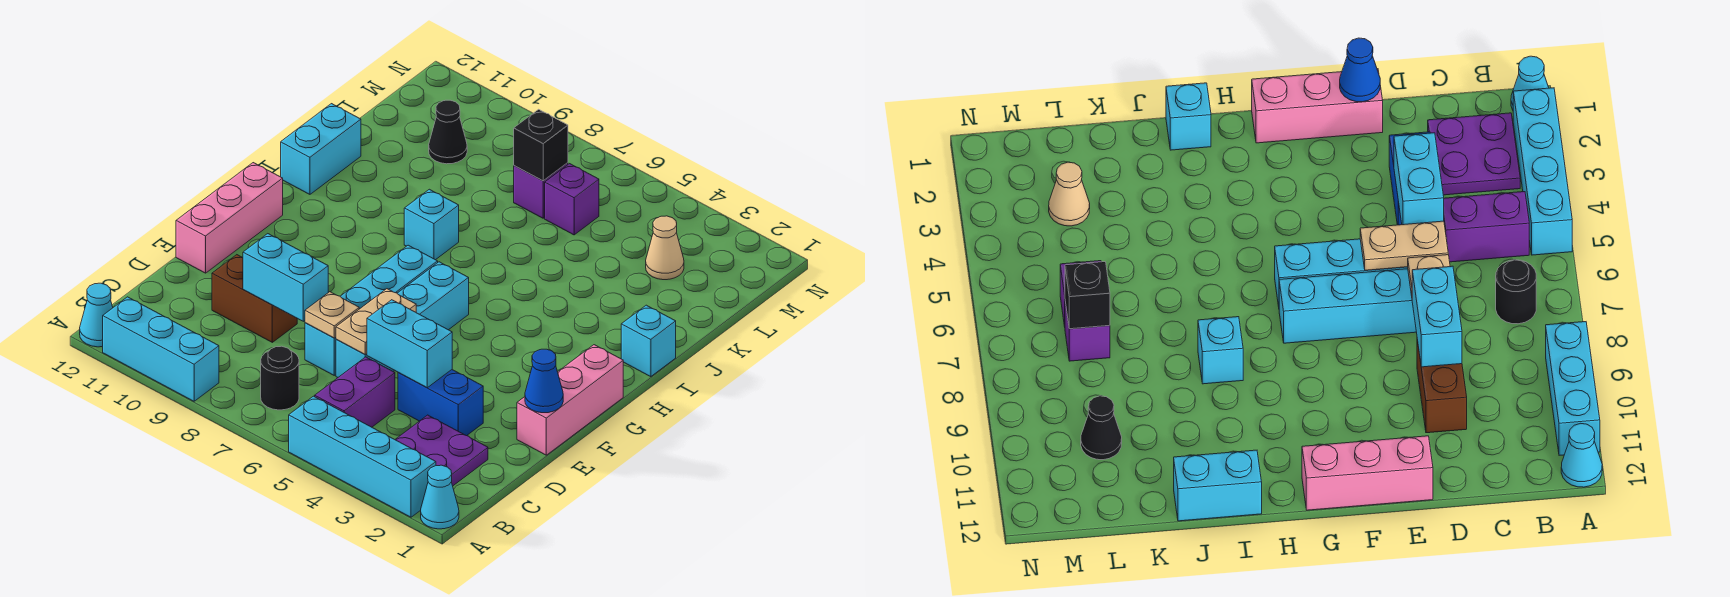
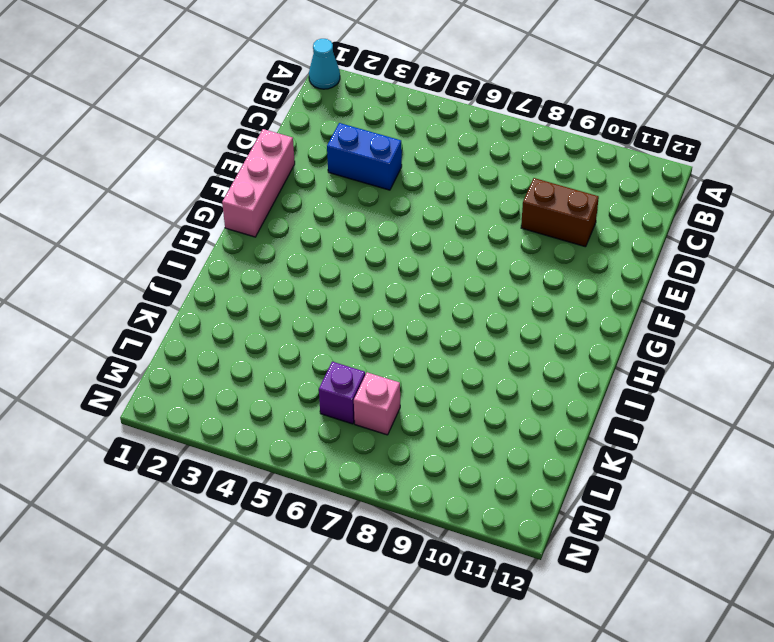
pink 1x1 brick [354,372,400,435] -> purple 1x1 brick [514,163,568,218]
none -> cyan 1x4 brick [289,396,436,517]
none -> cyan 1x3 brick [103,297,219,401]
none -> cyan 1x1 cone [80,283,113,347]

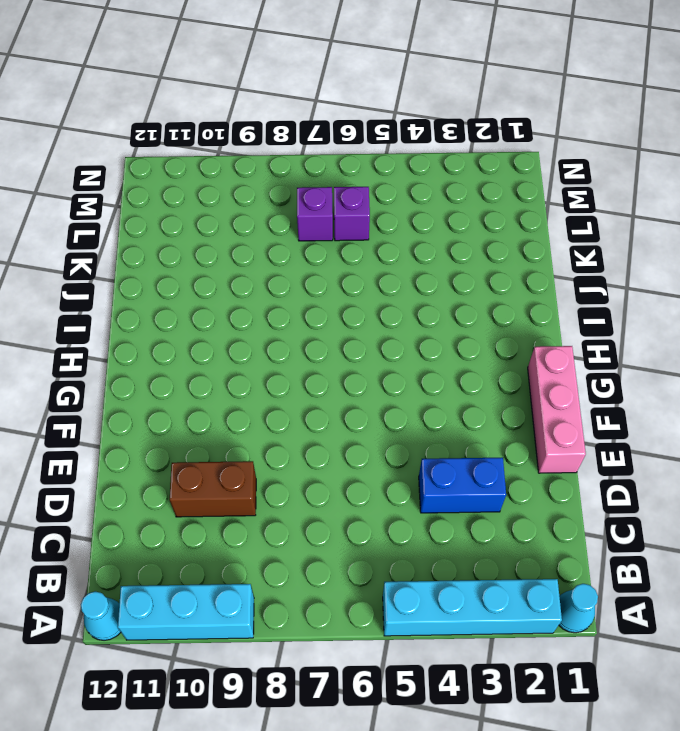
none -> purple 2x2 plate [395,415,488,486]
none -> purple 1x2 brick [315,357,395,427]
none -> black 1x1 round brick [261,346,299,410]

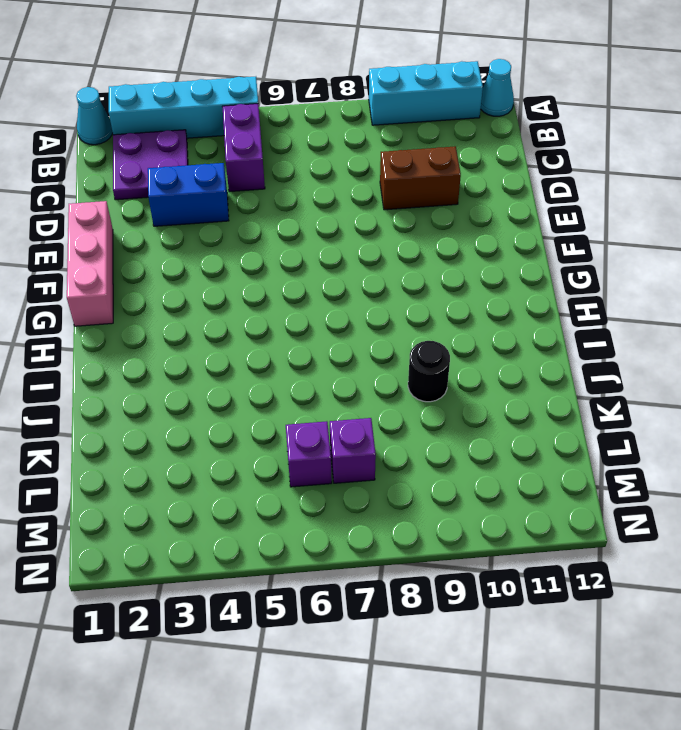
black 1x1 round brick [408,341,450,402] -> black 1x1 round brick moved to [261,346,299,410]
none -> cyan 1x4 brick [336,262,469,377]
none -> cyan 1x4 brick [305,245,438,375]
none -> pink 1x3 brick [176,163,283,273]

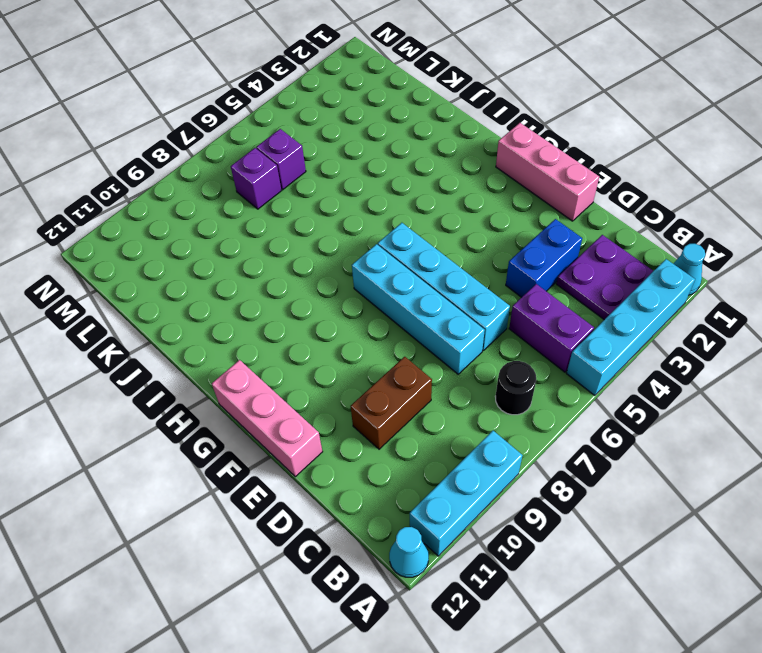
none -> cyan 1x1 brick [621,305,676,377]
none -> cyan 1x1 brick [404,189,459,260]
none -> cyan 1x2 brick [281,104,361,194]

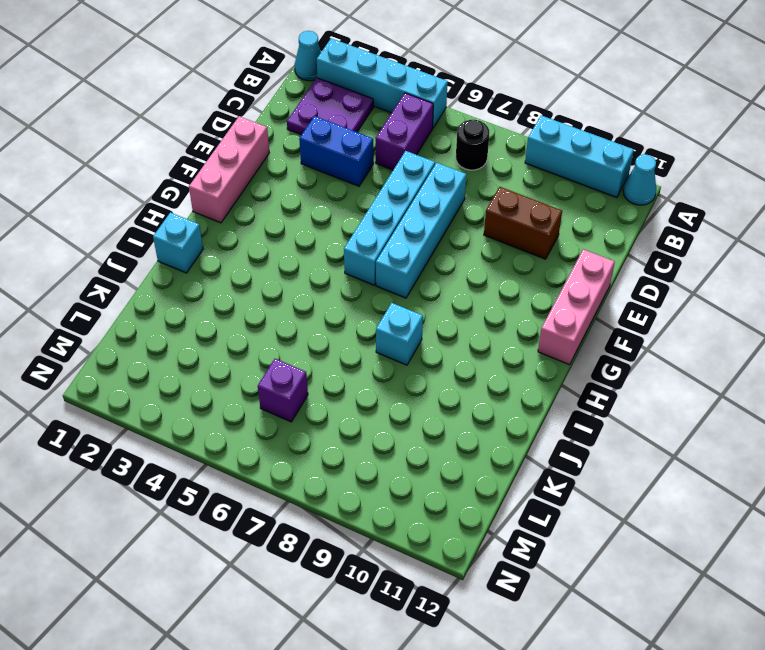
none -> cyan 1x2 brick [281,104,361,194]
none -> tan 1x1 cone [646,216,684,280]
none -> purple 1x1 brick [514,163,568,218]

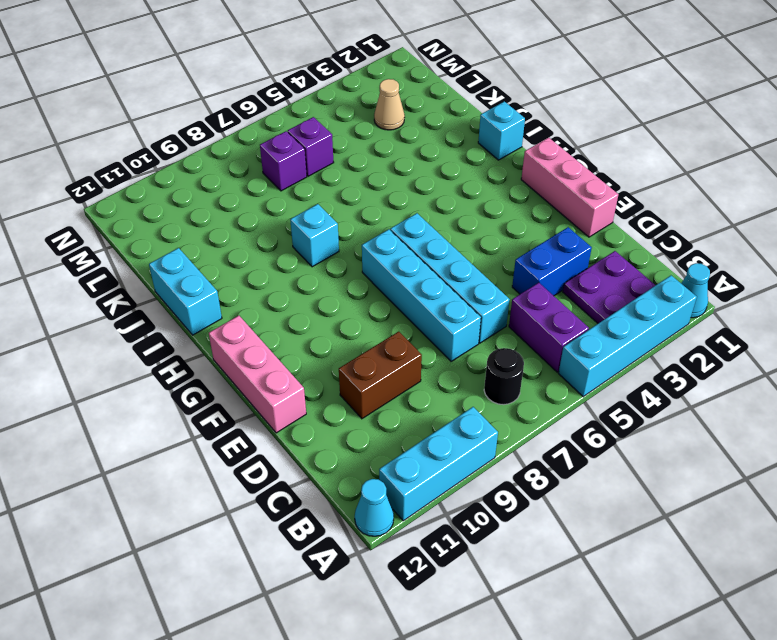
none -> black 1x1 cone [429,100,467,164]
none -> cyan 1x2 brick [367,300,452,388]
none -> tan 1x2 plate [336,289,416,355]

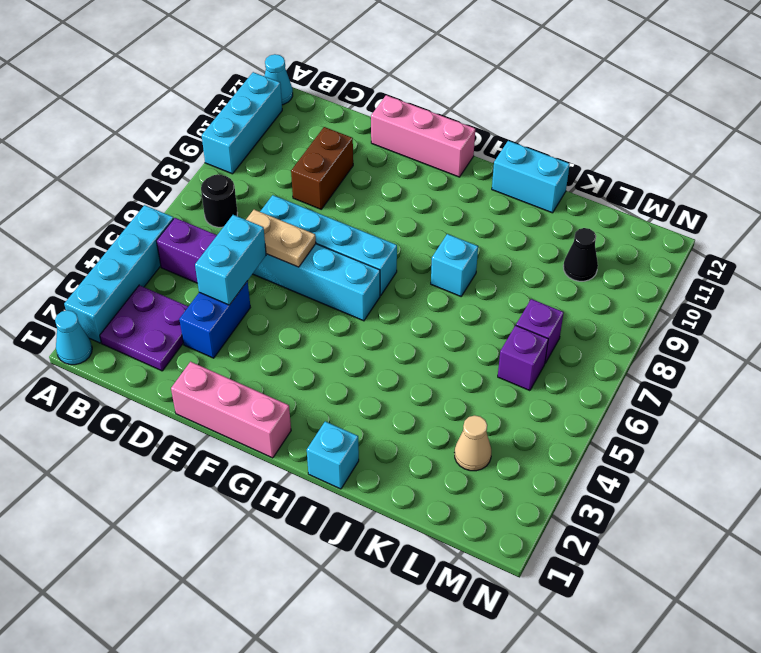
none -> tan 1x1 plate [305,292,359,338]
none -> cyan 1x2 brick [243,234,328,321]
none -> blue 1x1 cone [525,349,563,413]

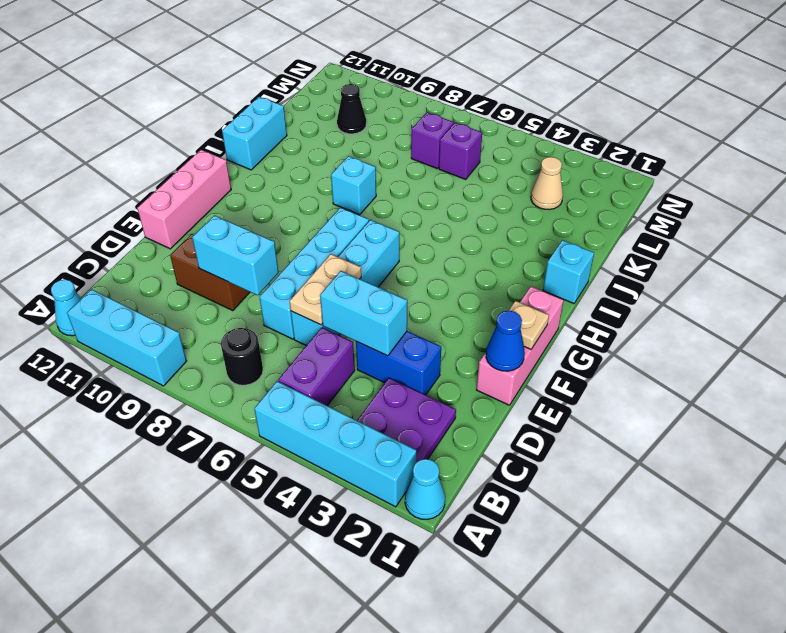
tan 1x1 plate [509,301,549,349] -> tan 1x1 plate moved to [305,292,359,338]
none -> black 1x1 brick [514,109,568,181]

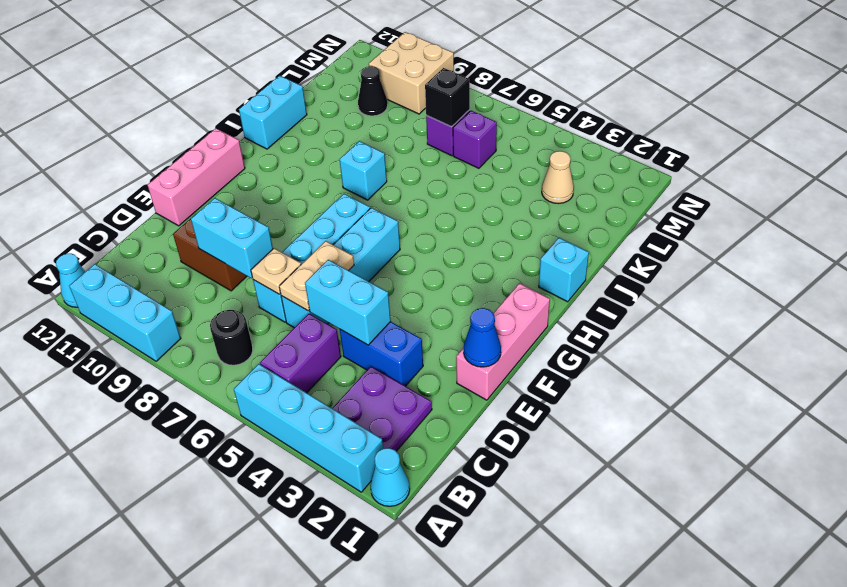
tan 2x2 brick [369,32,454,114] -> none

